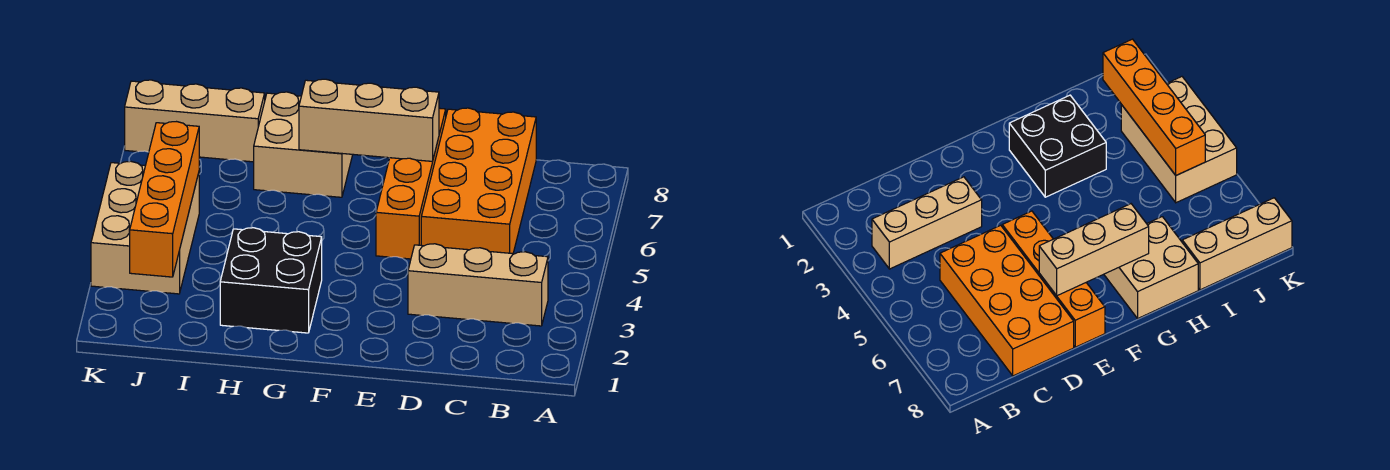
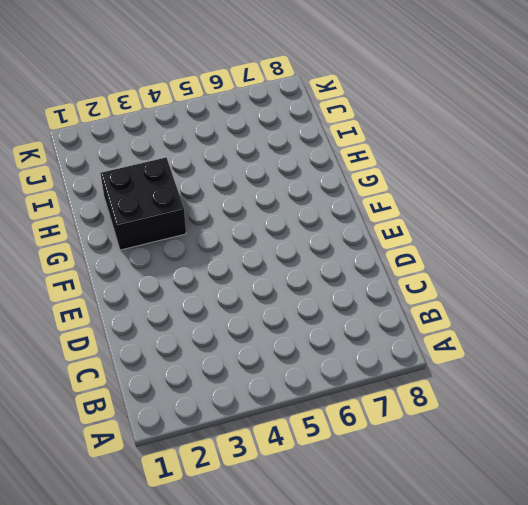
none -> tan 1x3 brick [408,244,548,326]
none -> orange 2x4 brick [421,108,536,254]

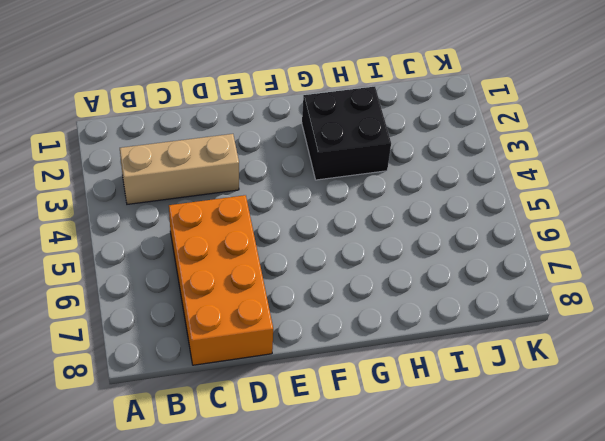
none -> orange 1x4 brick [376,108,446,259]
none -> tan 2x2 brick [254,92,353,197]

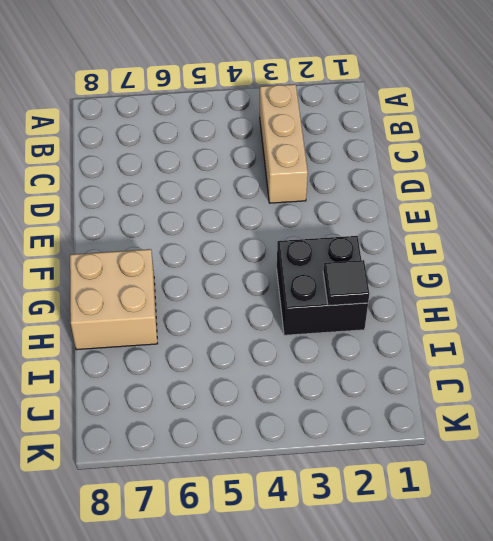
black 1x1 tile [323,260,369,306] -> none
none -> orange 2x4 brick [421,108,536,254]
none -> orange 1x4 brick [376,108,446,259]

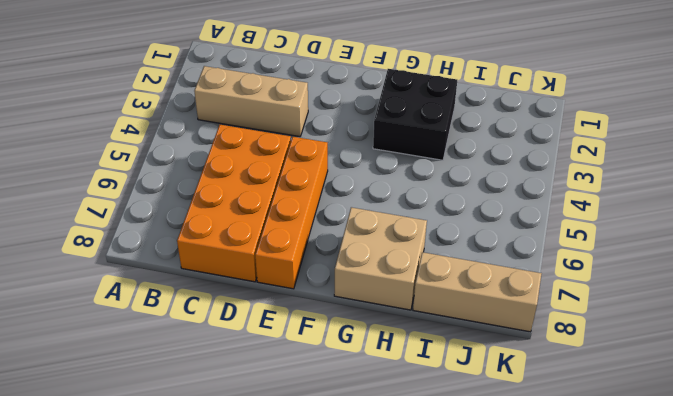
none -> tan 2x3 brick [91,161,199,294]
none -> tan 1x3 brick [299,79,439,161]

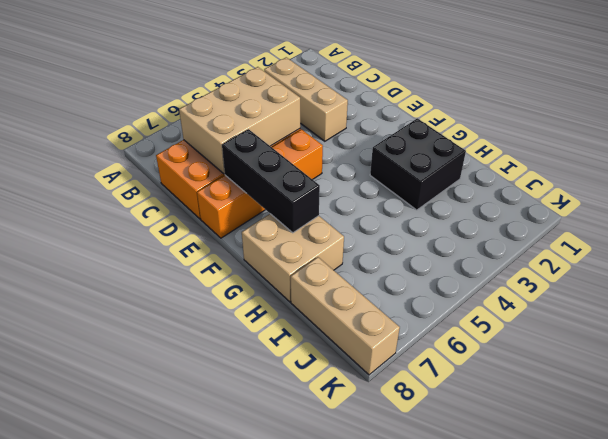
tan 2x3 brick [179,67,300,174] -> tan 2x3 brick moved to [91,161,199,294]
black 1x3 brick [222,129,320,233] -> tan 1x3 brick [299,79,439,161]
none -> orange 1x4 brick [130,122,199,277]

